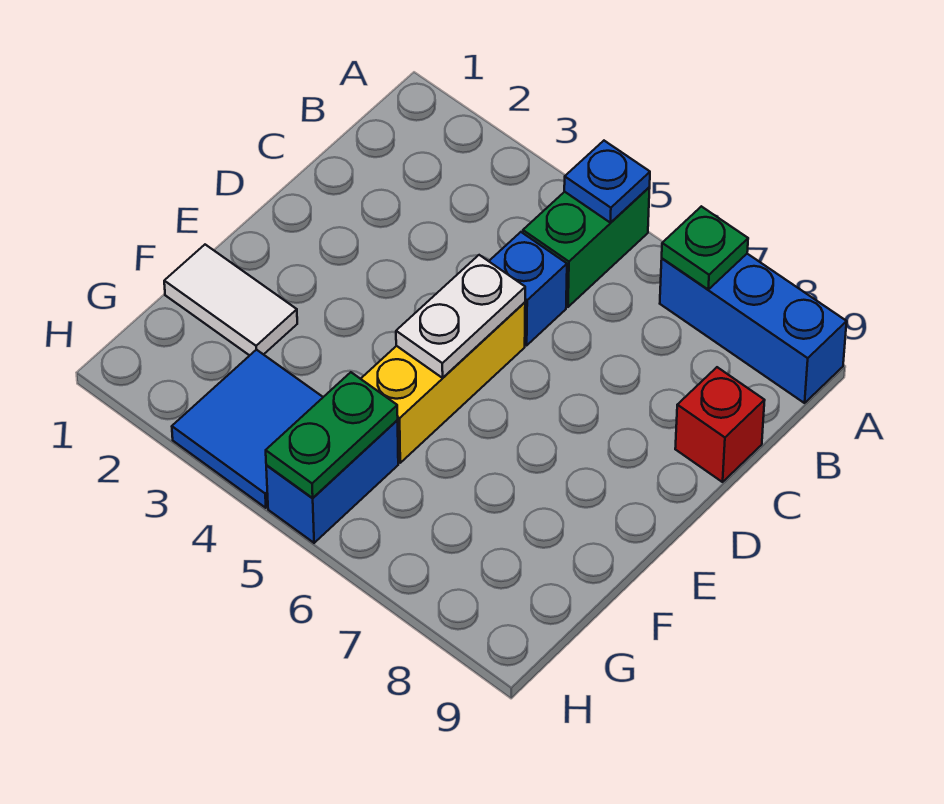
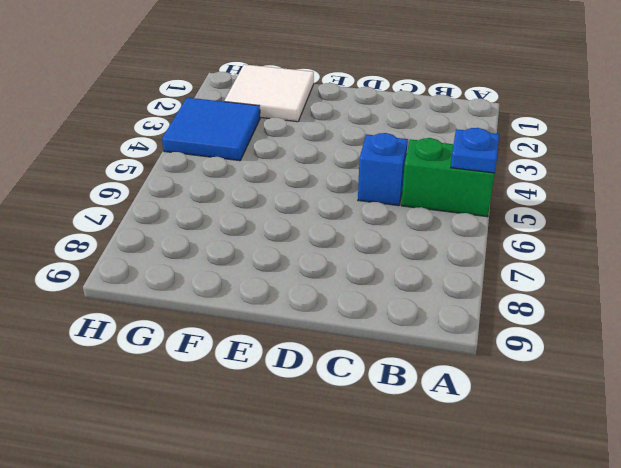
white 2x2 tile [224,64,314,122] -> white 1x2 tile [164,245,297,355]
none -> blue 1x3 brick [660,254,847,403]
none -> red 1x1 brick [675,367,765,482]
none -> yellow 1x3 brick [361,302,525,463]

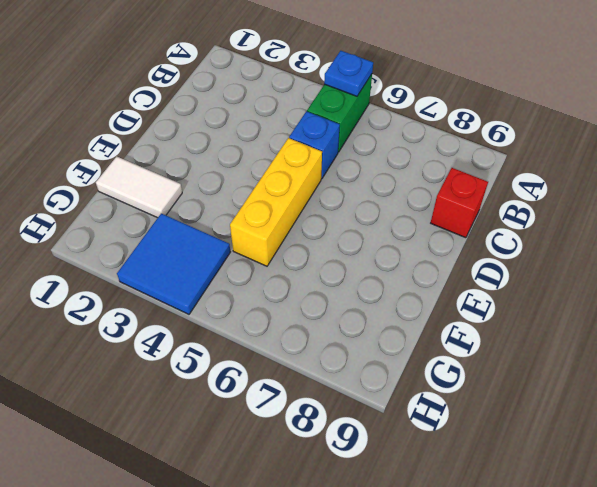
none -> blue 1x3 brick [660,254,847,403]
none -> blue 1x2 brick [266,421,398,543]
none -> green 1x1 plate [662,206,748,289]

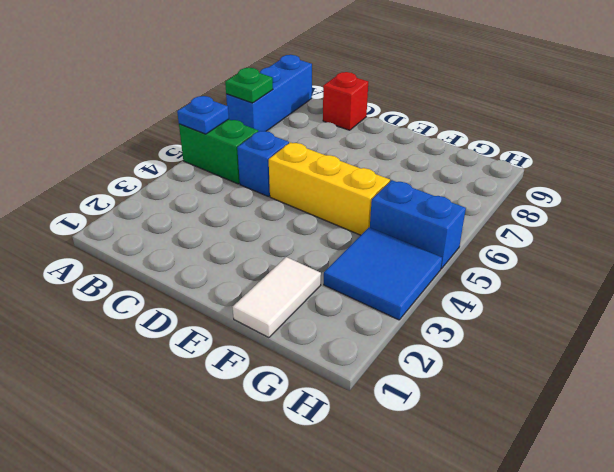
none -> white 1x2 plate [396,255,525,378]
none -> green 1x2 plate [266,372,398,498]

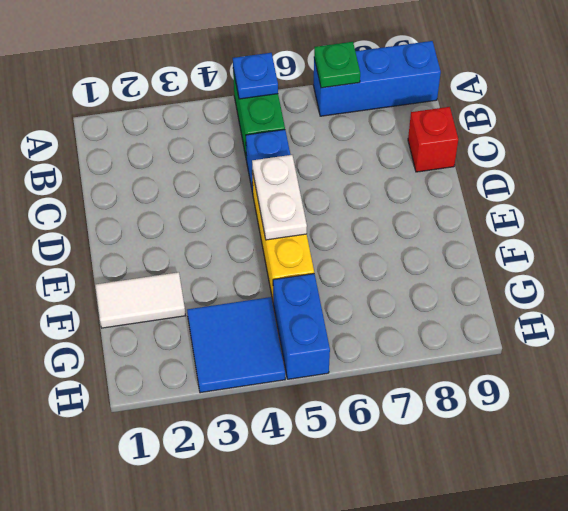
none -> green 1x2 plate [266,372,398,498]

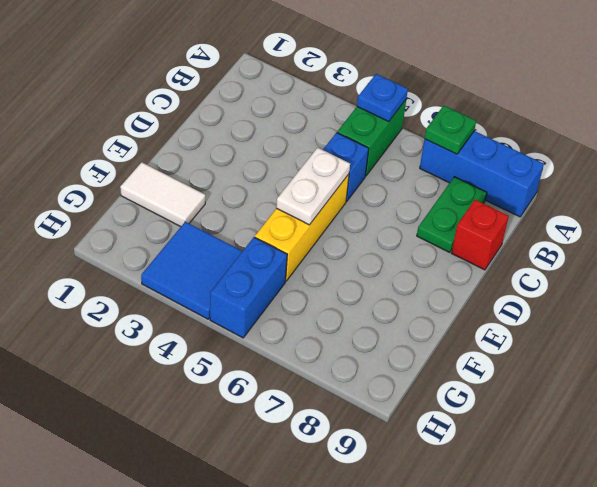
green 1x2 plate [417,177,487,252] -> green 1x2 plate moved to [266,372,398,498]

